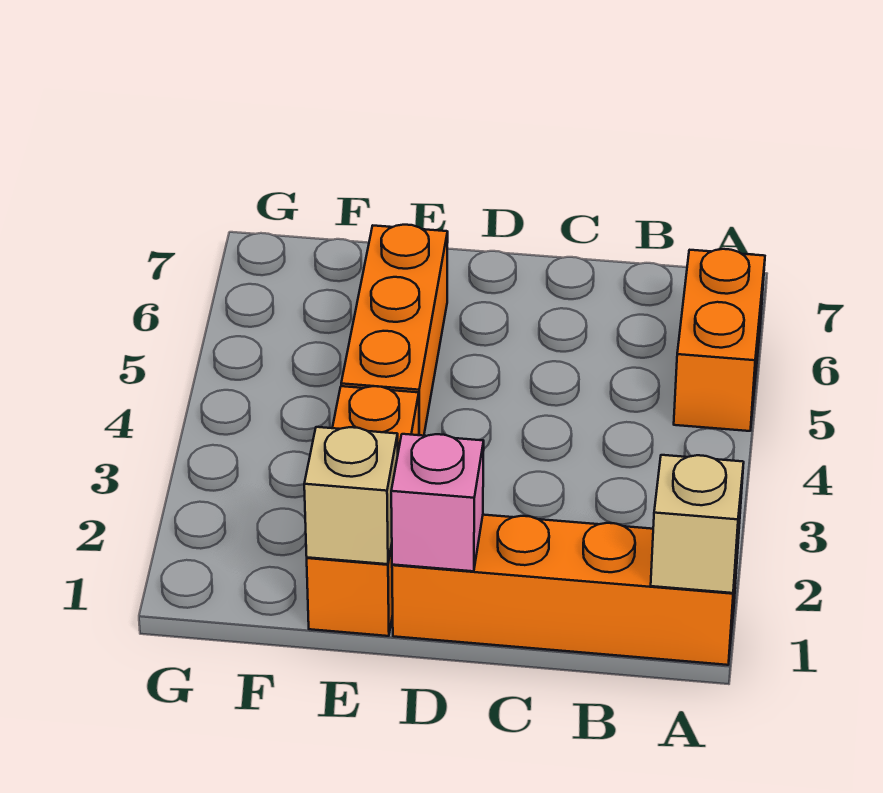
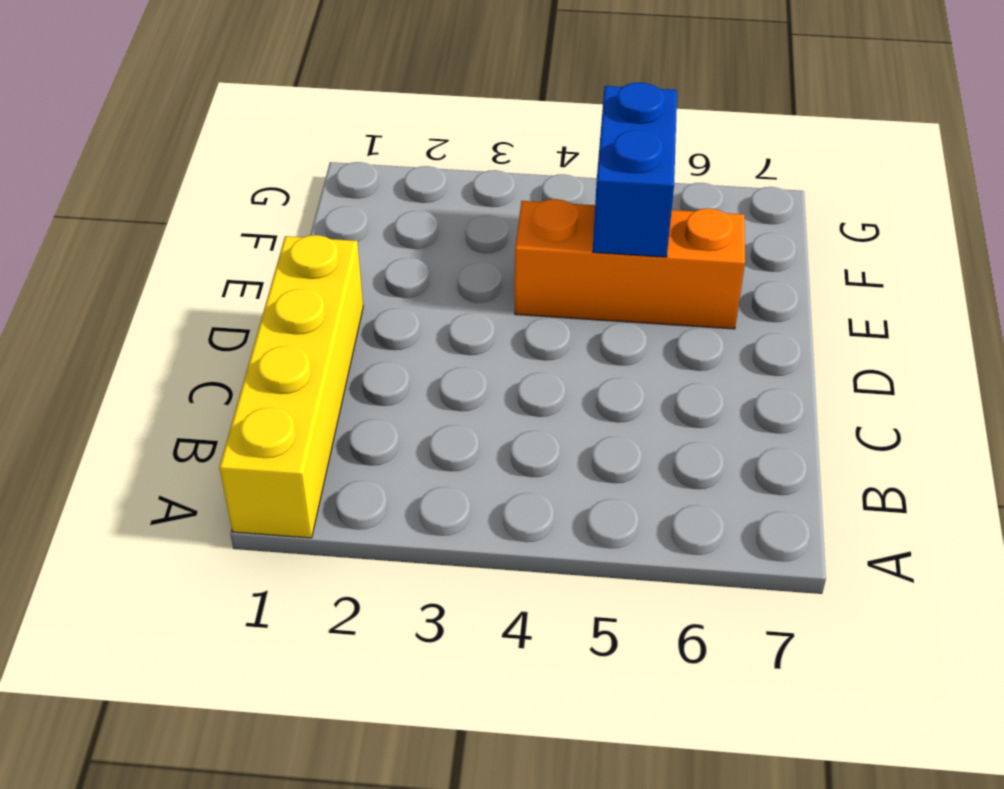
yellow 1x4 brick [219,235,363,538] -> orange 1x4 brick [392,515,738,665]
blue 1x2 brick [593,83,677,257] -> none
none -> orange 1x2 brick [674,249,765,431]
none -> orange 1x3 brick [307,386,419,636]

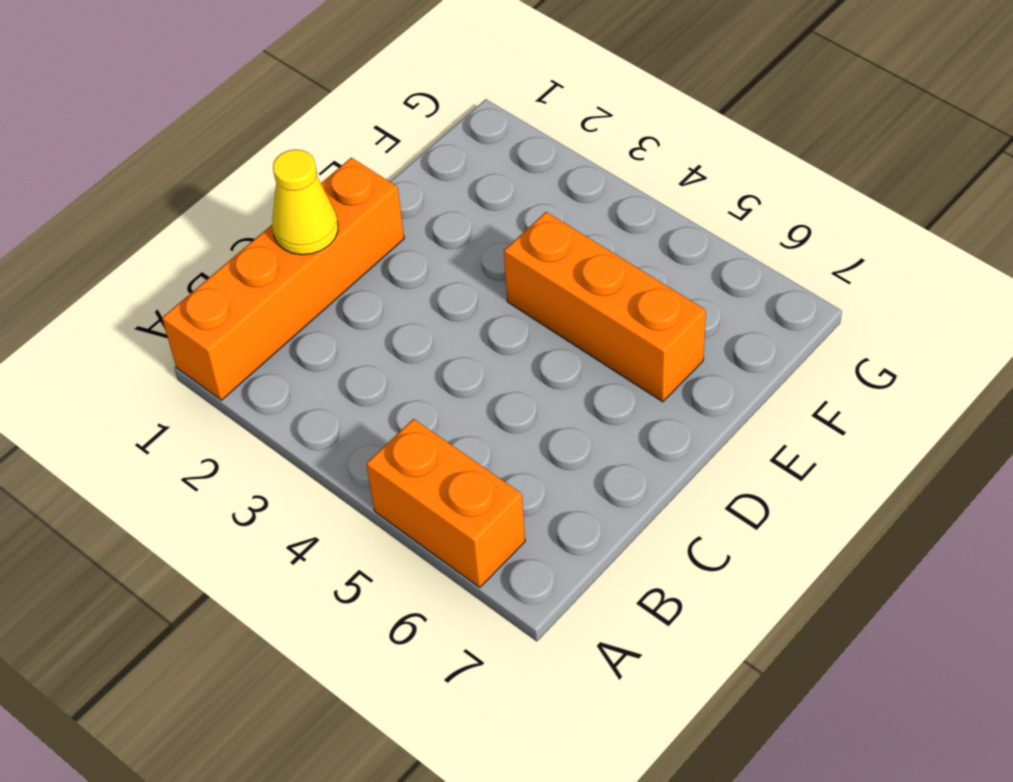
yellow 1x1 cone [272,149,338,255] -> none
none -> orange 1x3 brick [307,386,419,636]
none -> tan 1x1 brick [651,455,744,593]

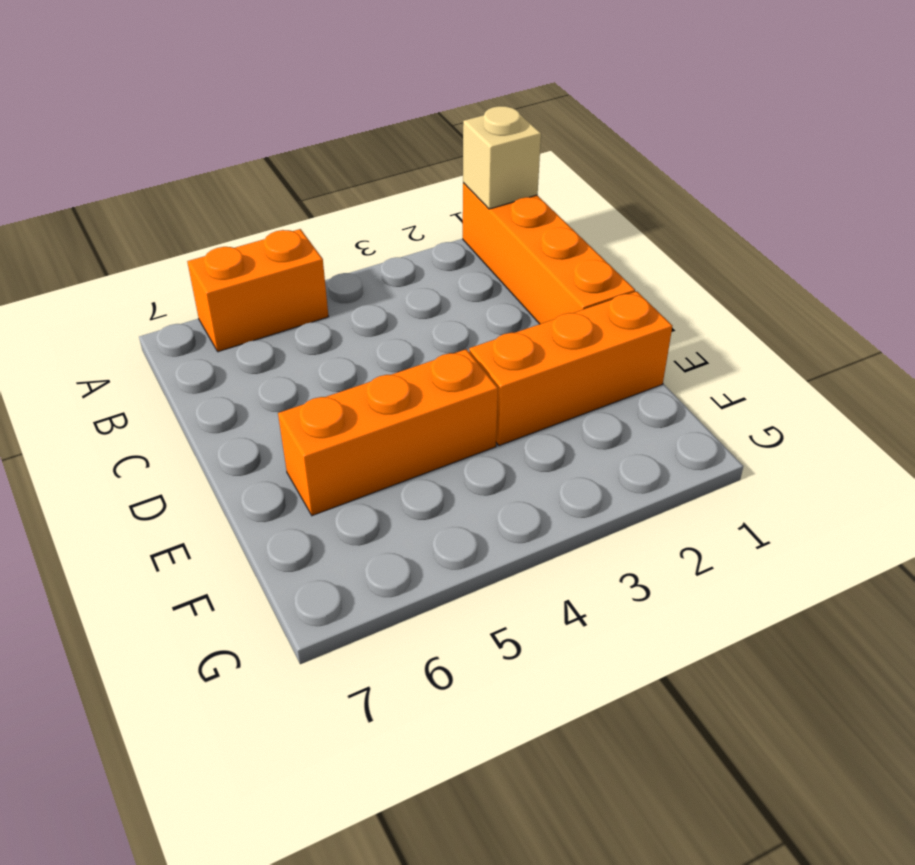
none -> pink 1x1 brick [391,434,484,571]
none -> tan 1x1 brick [304,427,398,564]

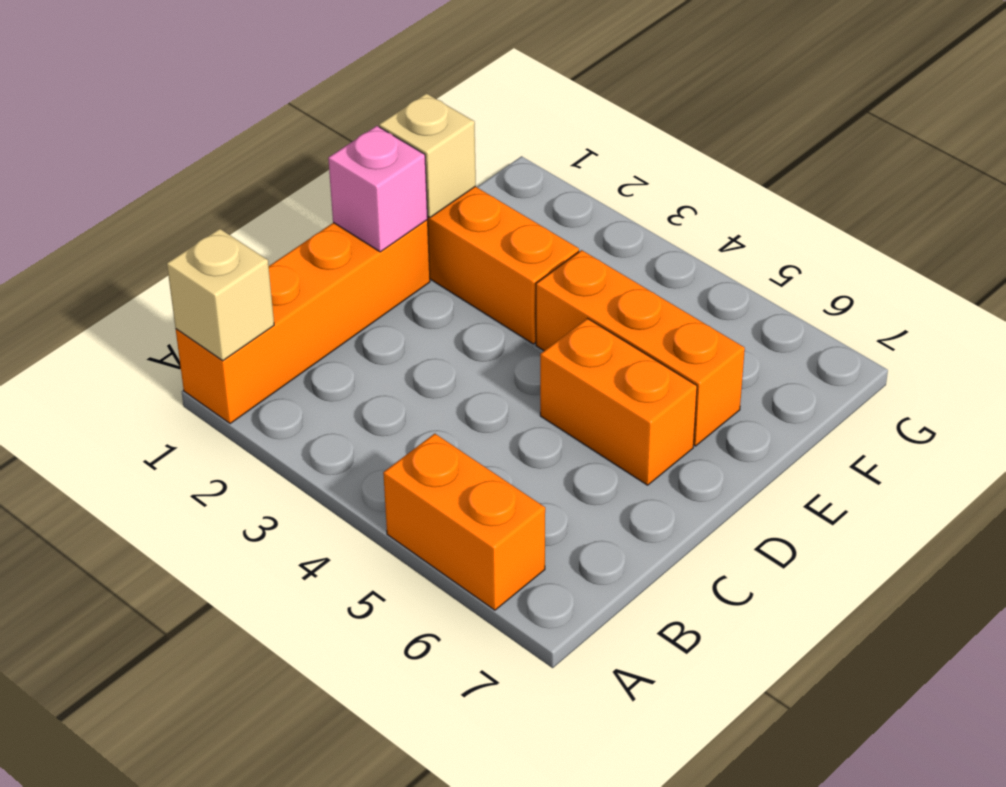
orange 1x2 brick [540,319,697,485] -> none

